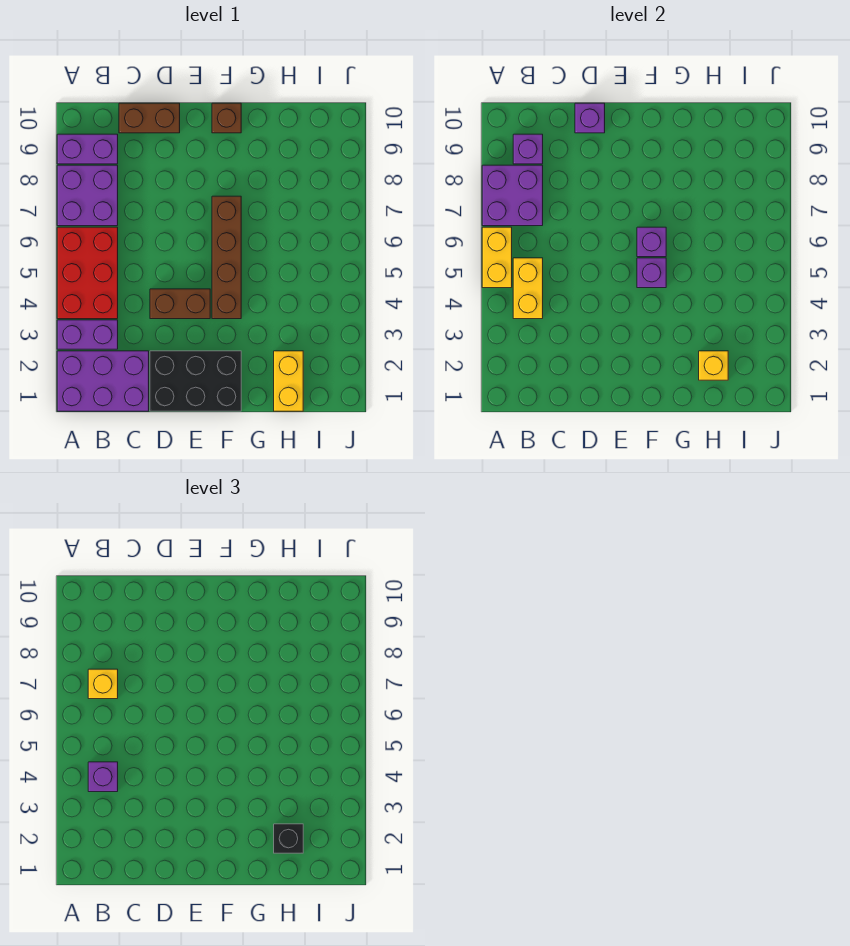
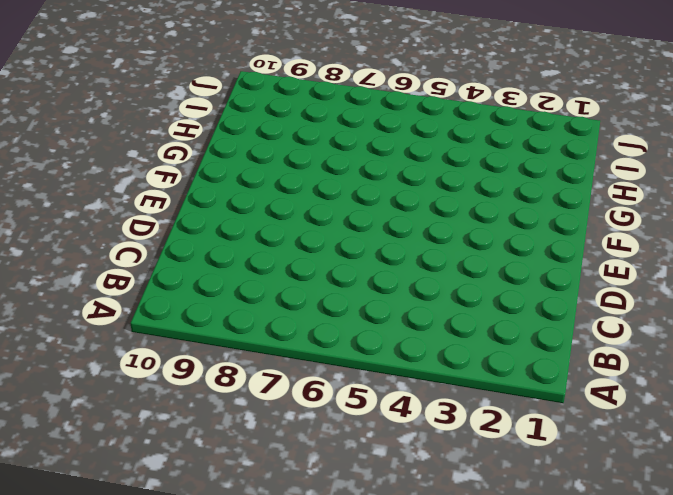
none -> purple 2x3 brick [57,351,149,411]
none -> purple 1x2 brick [57,320,118,349]
none -> red 2x3 brick [57,227,118,319]

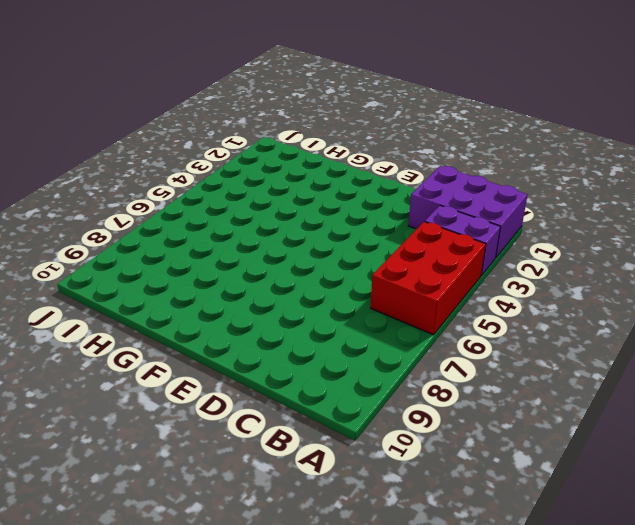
none -> purple 2x2 brick [57,165,118,226]
none -> purple 1x2 brick [57,134,118,164]
none -> brown 1x2 brick [119,103,180,133]

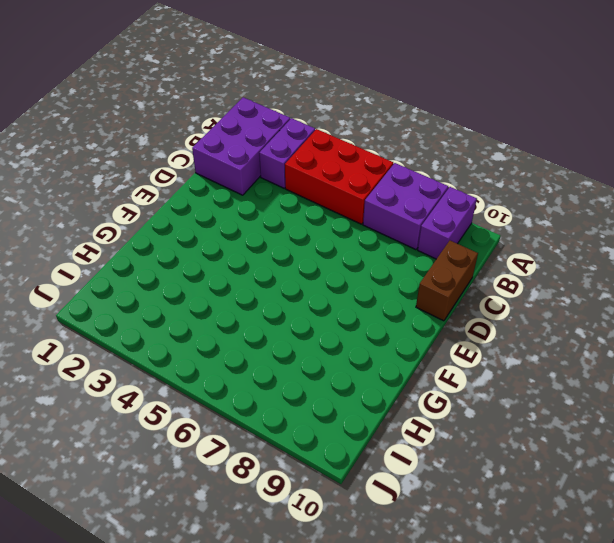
none -> black 2x3 brick [150,351,241,411]
none -> brown 1x2 brick [150,289,210,319]
none -> brown 1x4 brick [212,196,241,319]

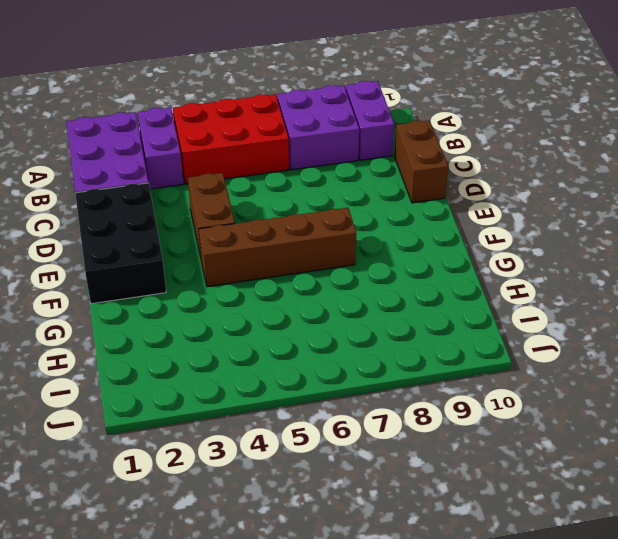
none -> brown 1x1 brick [212,103,241,133]
none -> yellow 1x2 brick [274,351,303,411]
none -> yellow 1x2 brick [482,227,512,288]

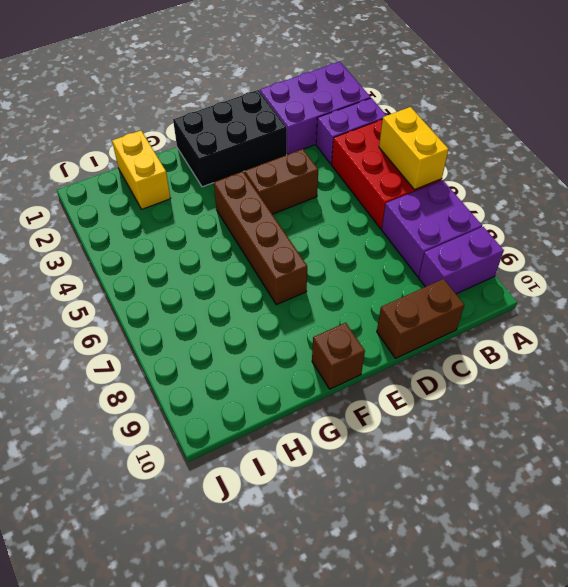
none -> purple 2x2 brick [482,165,543,226]
none -> yellow 1x2 brick [513,258,543,319]
none -> purple 1x1 brick [513,134,543,164]

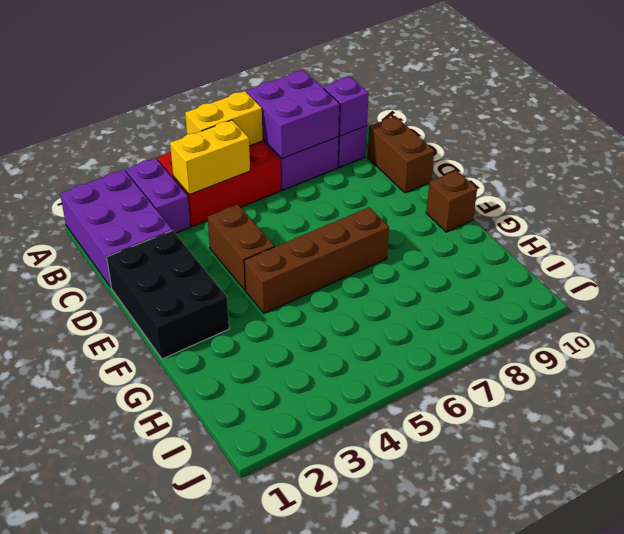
none -> yellow 1x2 brick [274,351,303,411]
none -> purple 1x1 brick [575,103,605,133]
none -> purple 1x1 brick [637,258,666,288]

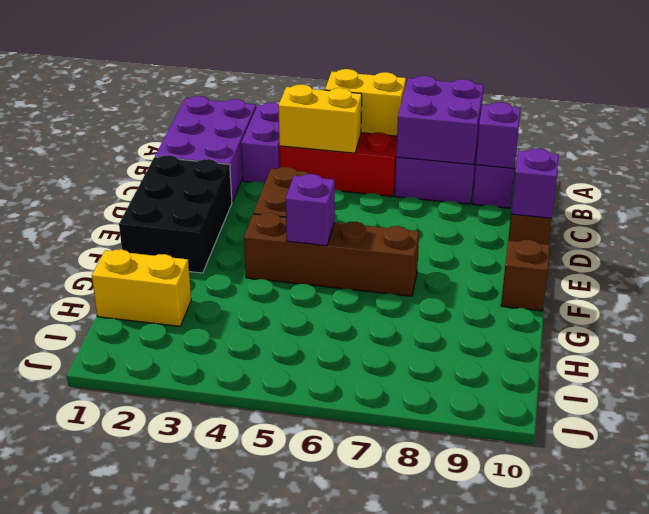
none -> purple 1x1 brick [637,227,666,257]
none -> yellow 1x1 brick [699,351,728,380]
none -> purple 1x1 brick [88,762,118,792]

